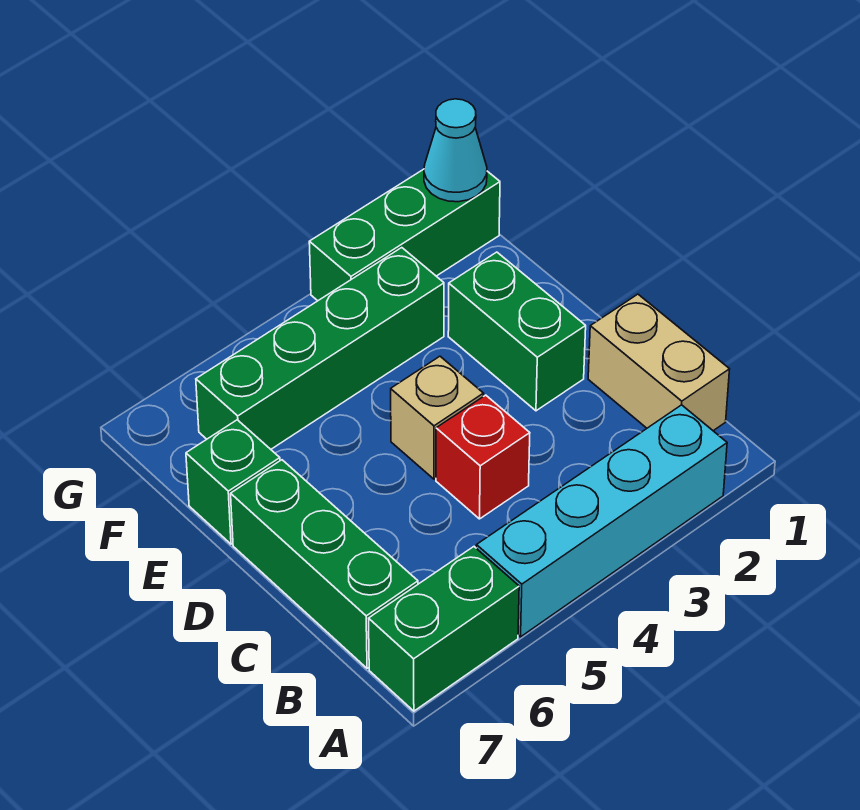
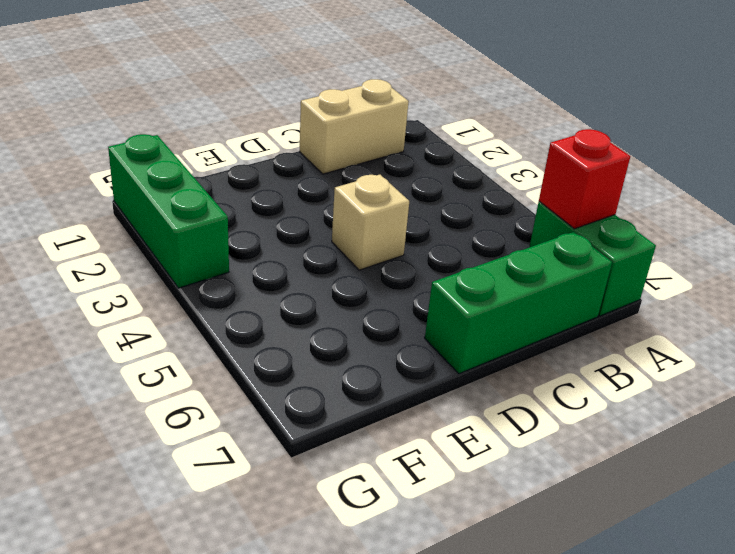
red 1x1 brick [539,129,630,229] -> red 1x1 brick moved to [436,395,530,519]
none -> cyan 1x4 brick [476,405,727,637]
none -> green 1x2 brick [448,252,586,411]

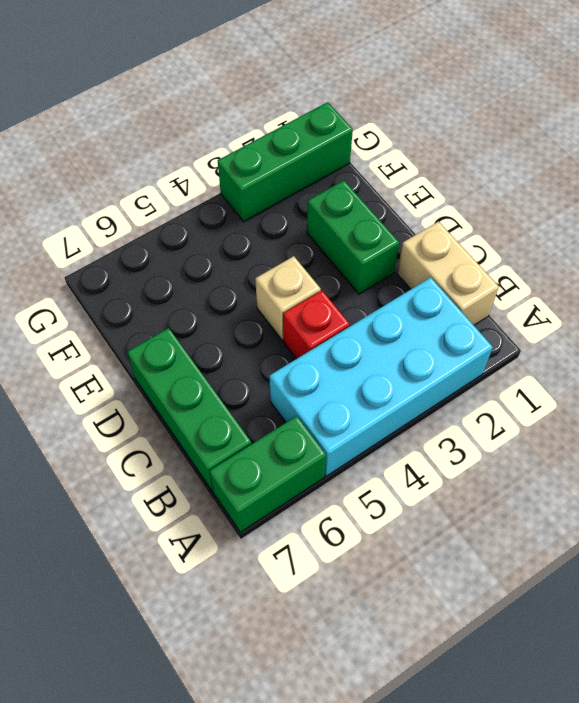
cyan 2x4 brick [269,277,493,476] -> cyan 1x4 brick [476,405,727,637]
none -> green 1x1 brick [186,420,280,544]
none -> green 1x4 brick [196,248,444,449]

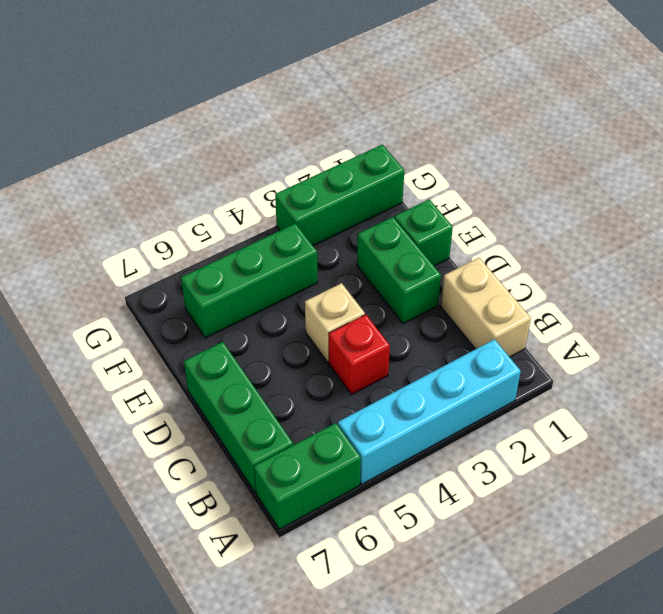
green 1x1 brick [395,199,453,266] -> green 1x1 brick moved to [186,420,280,544]
green 1x3 brick [181,223,318,338] -> green 1x4 brick [196,248,444,449]
none -> cyan 1x1 cone [424,99,487,202]

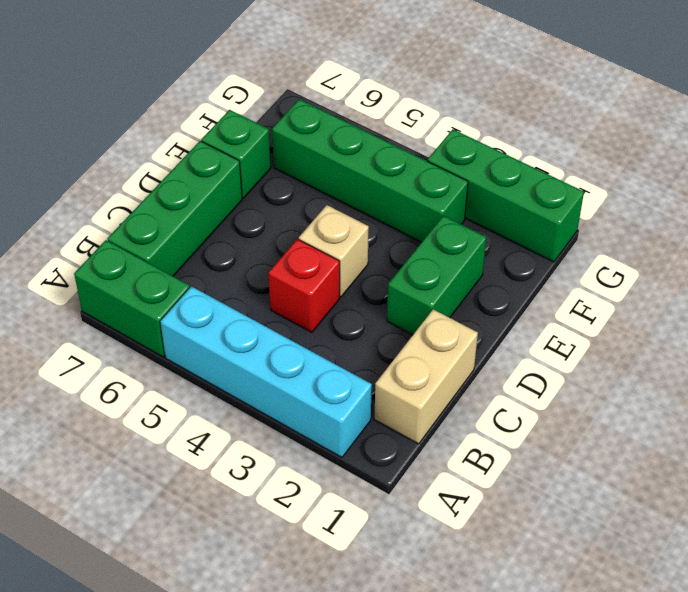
none -> cyan 1x1 cone [424,99,487,202]

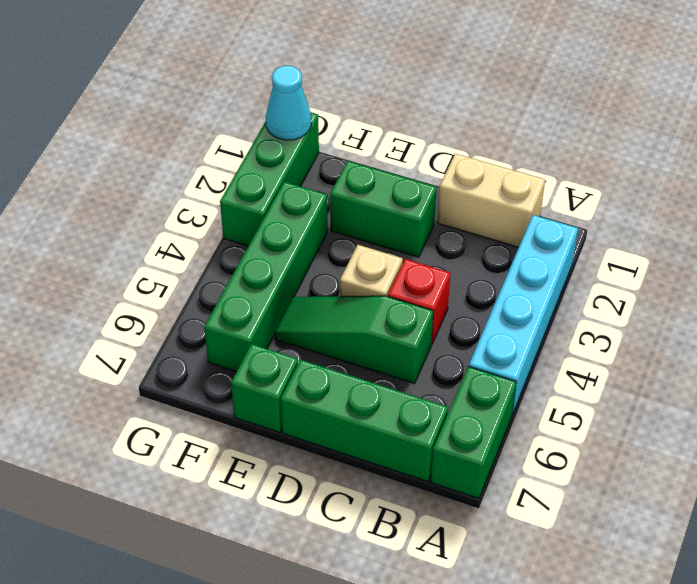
green 1x3 slope [274,296,433,384] -> none

